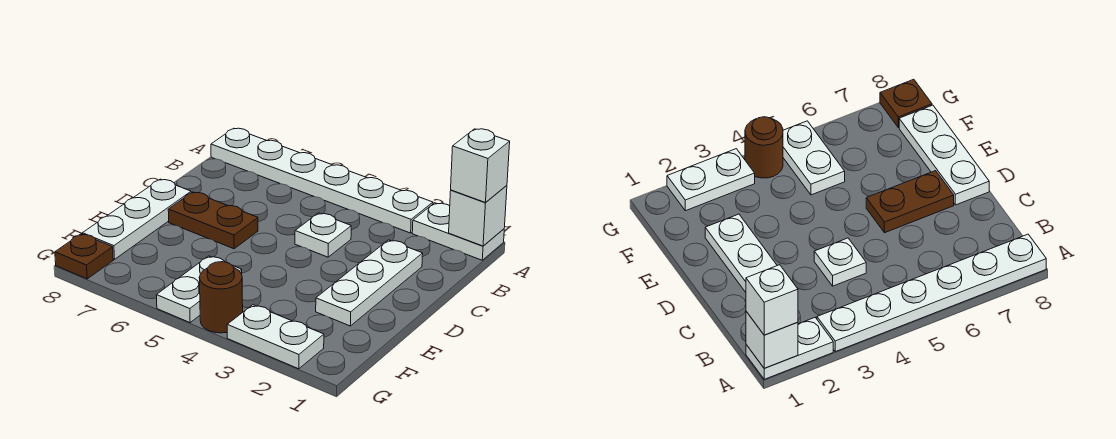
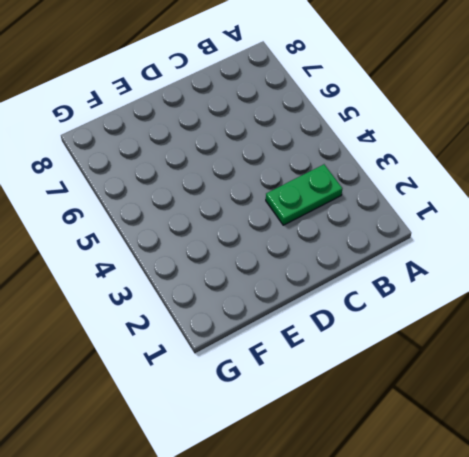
green 1x2 plate [266,164,342,225] -> none
none -> white 1x2 plate [412,203,504,260]
none -> white 1x6 plate [211,128,433,233]
none -> white 1x3 plate [316,240,423,326]

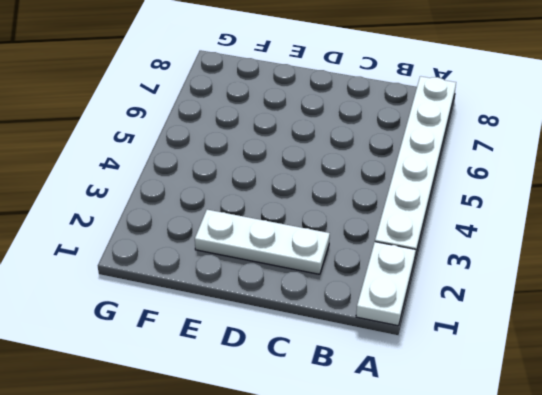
none -> white 1x1 plate [295,213,351,257]
none -> brown 1x2 plate [168,192,258,249]
none -> white 1x3 plate [82,179,191,259]

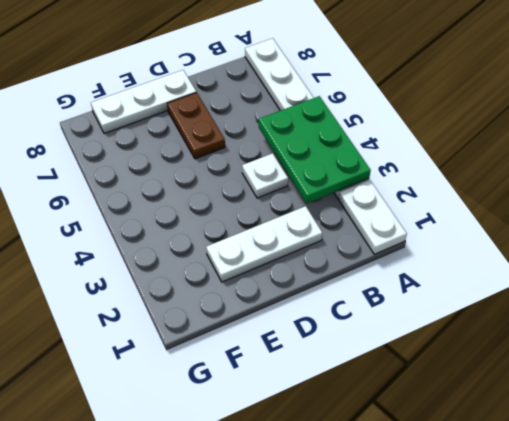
green 2x3 plate [259,96,371,203] -> none
none -> white 1x2 plate [156,256,242,323]
none -> white 1x2 plate [227,305,324,369]
none -> brown 1x1 round brick [199,262,243,333]

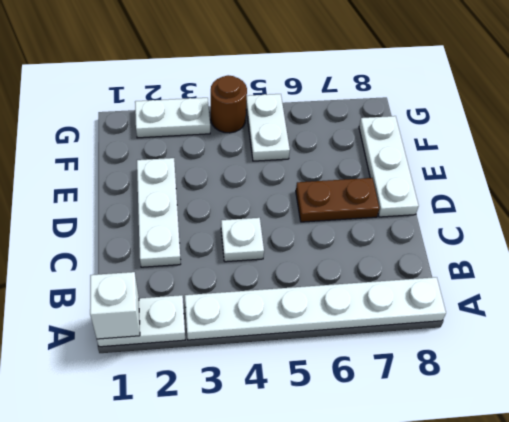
none -> brown 1x1 plate [55,234,113,279]
none -> white 1x1 brick [451,129,510,203]

